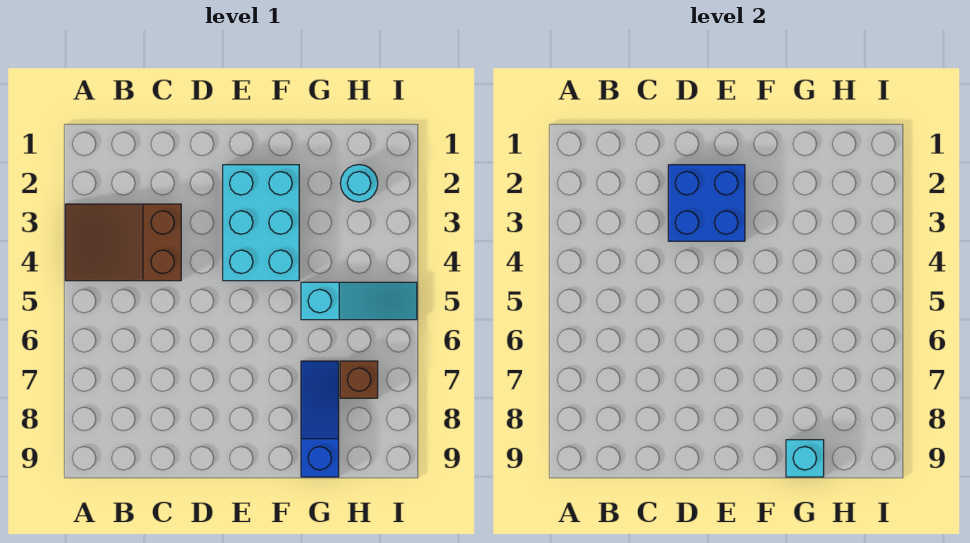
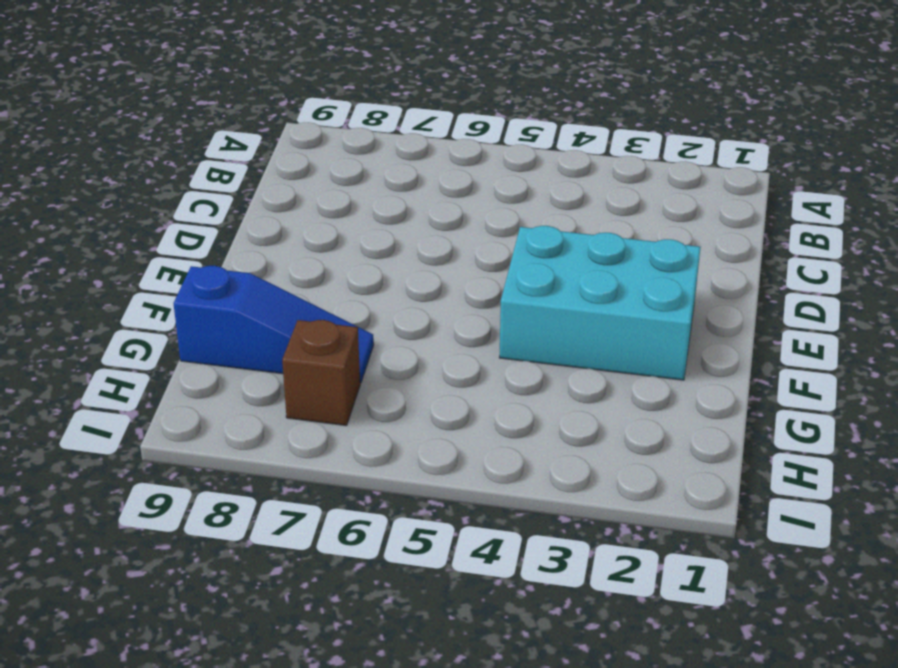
none -> brown 2x3 slope [65,204,181,281]
none -> cyan 1x3 slope [301,282,417,320]

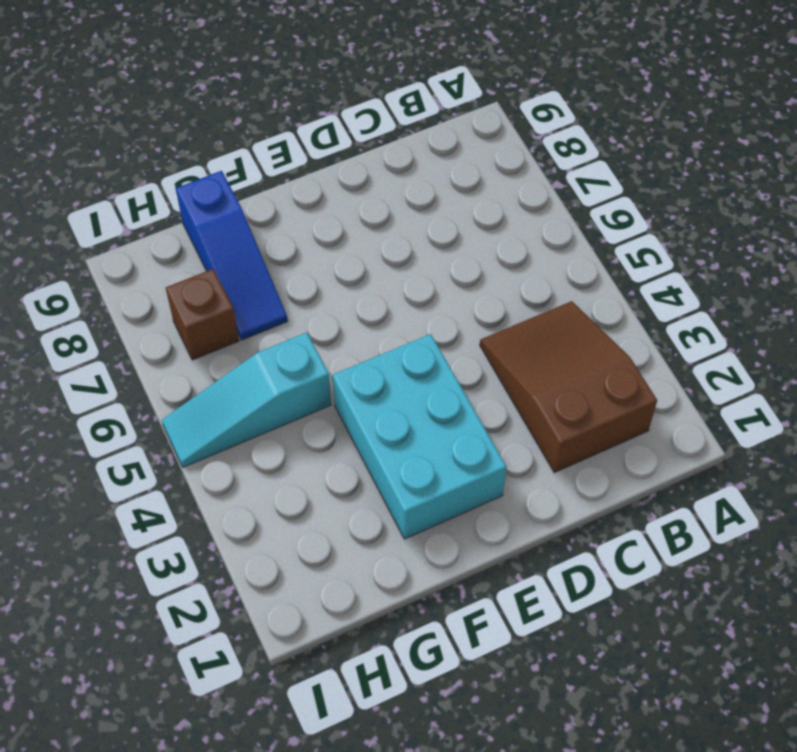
brown 2x3 slope [480,301,657,473] -> brown 2x3 slope turned to [65,204,181,281]
none -> cyan 1x1 round brick [340,165,378,202]
none -> blue 2x2 brick [668,165,745,241]

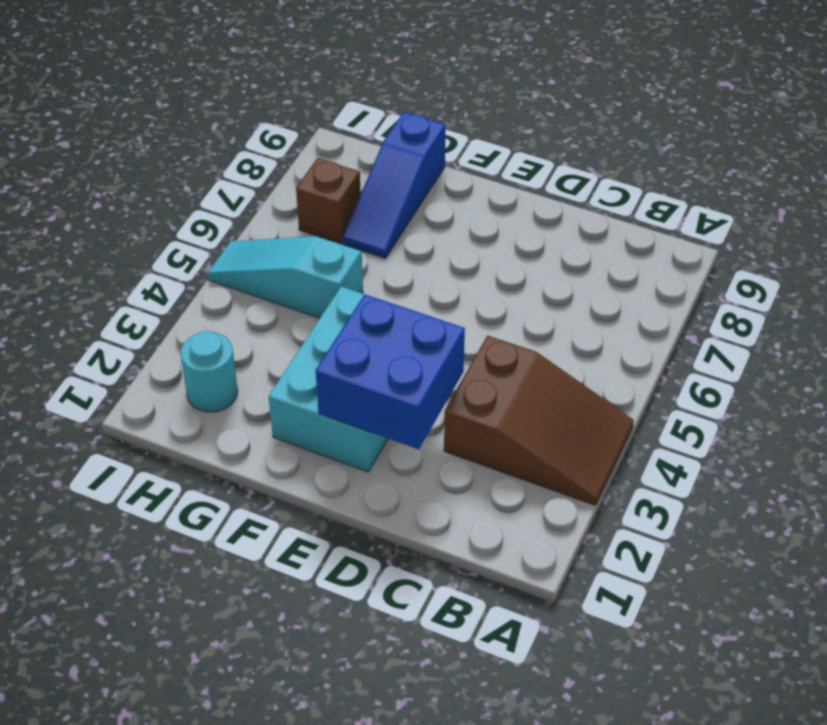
none -> cyan 1x1 brick [786,440,824,477]

